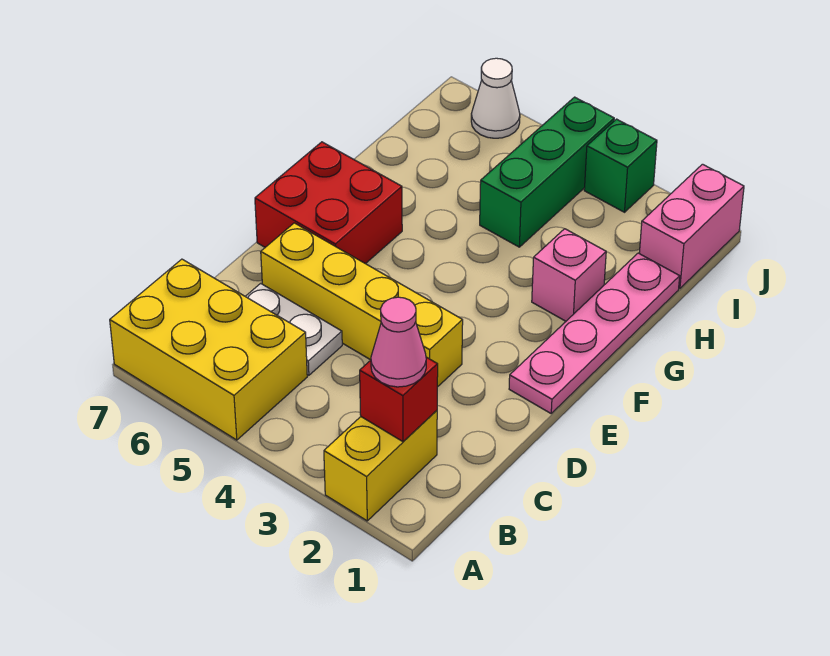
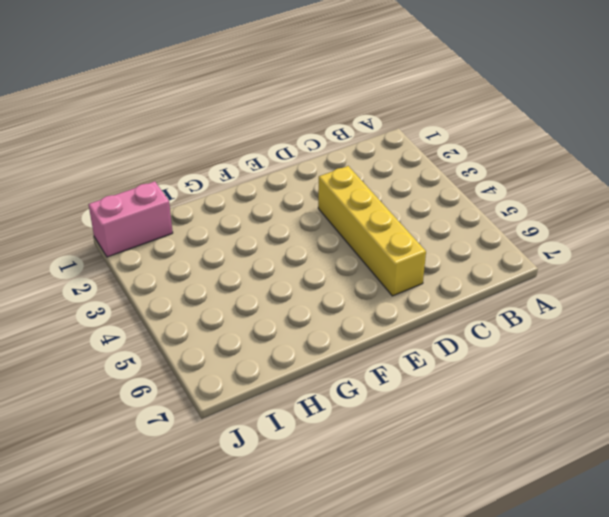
none -> yellow 1x2 brick [324,411,437,521]
none -> yellow 2x3 brick [110,259,307,440]
none -> white 1x2 plate [245,283,342,375]

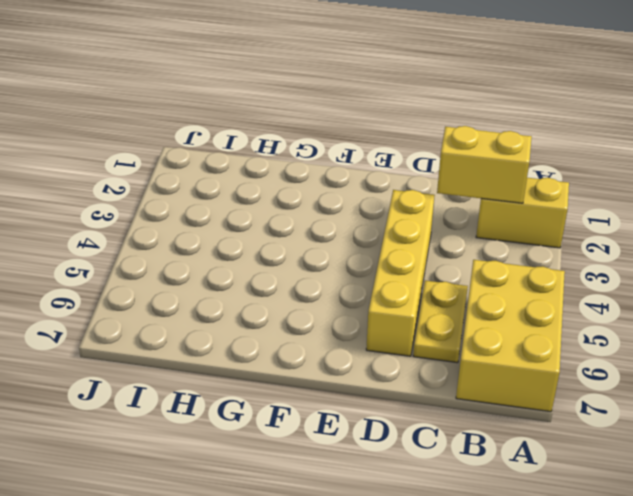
yellow 1x2 brick [437,126,532,203] -> red 1x1 brick [360,357,438,442]
yellow 1x2 plate [413,281,468,363] -> white 1x2 plate [245,283,342,375]
none -> pink 1x4 plate [509,253,680,413]
none -> red 2x2 brick [255,142,402,264]
none -> pink 1x1 brick [532,229,606,321]

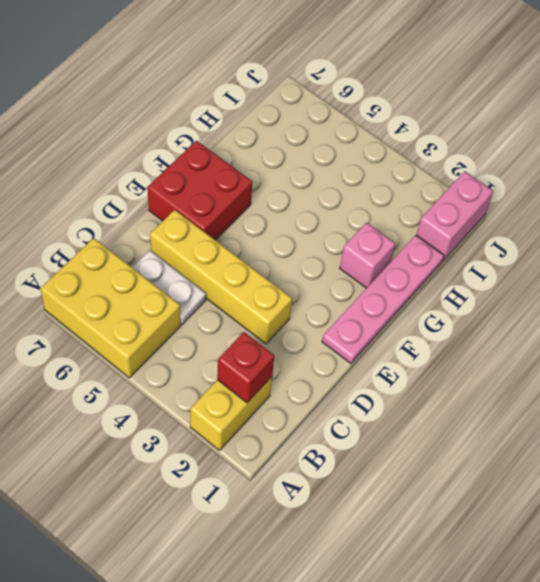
none -> green 1x3 brick [480,97,614,247]
none -> green 1x1 brick [584,119,657,212]
none -> white 1x1 cone [471,58,520,138]

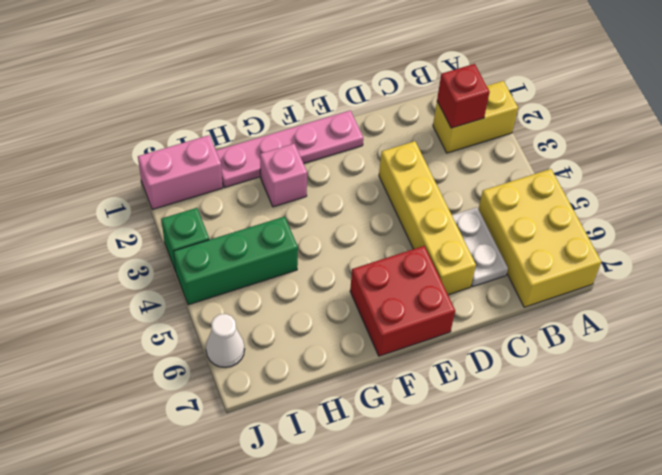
none -> pink 1x1 cone [371,297,426,387]

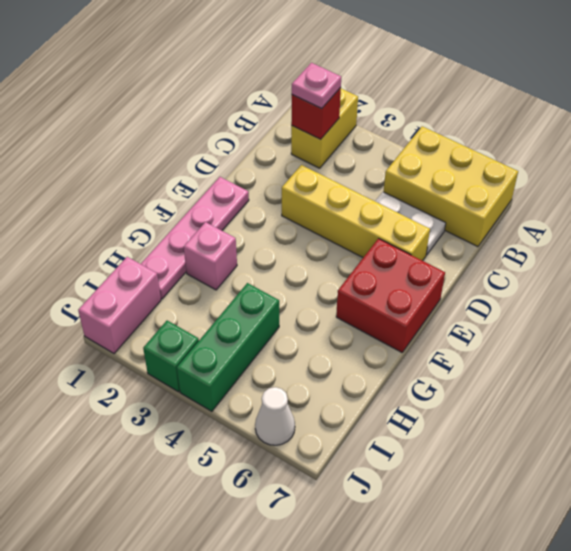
pink 1x1 plate [292,63,341,108] -> pink 1x1 cone [371,297,426,387]

